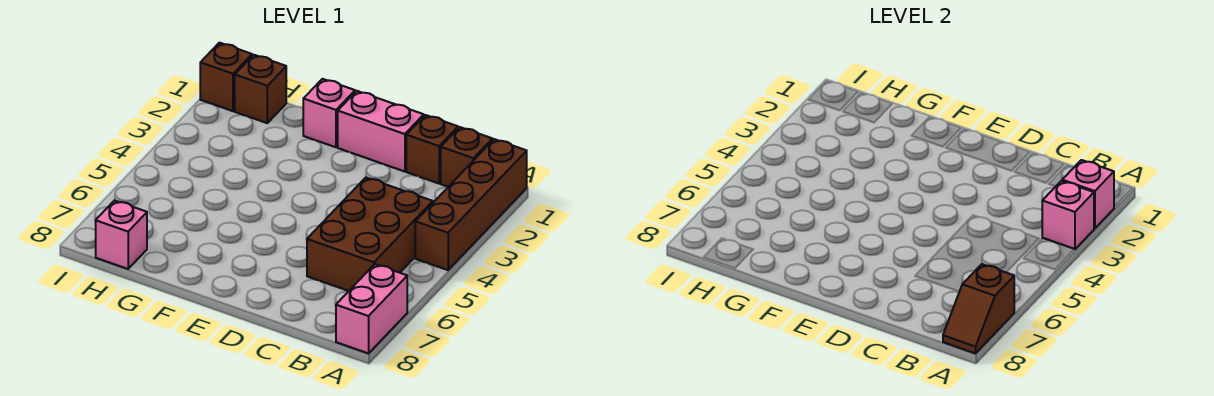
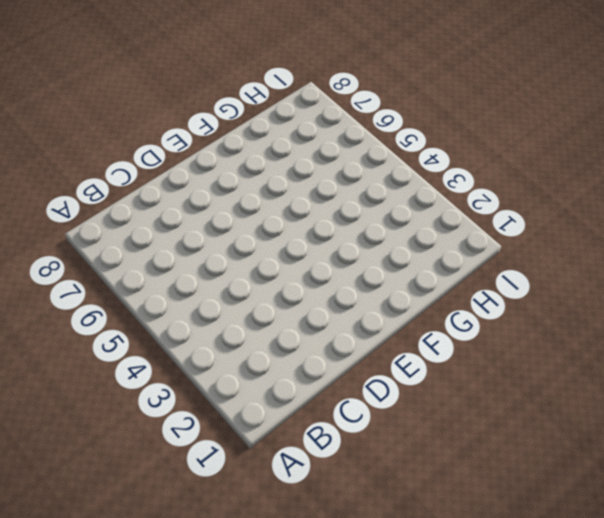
none -> brown 1x4 brick [415,139,527,270]
none -> pink 1x2 brick [336,264,407,353]
none -> brown 1x1 brick [441,127,492,187]

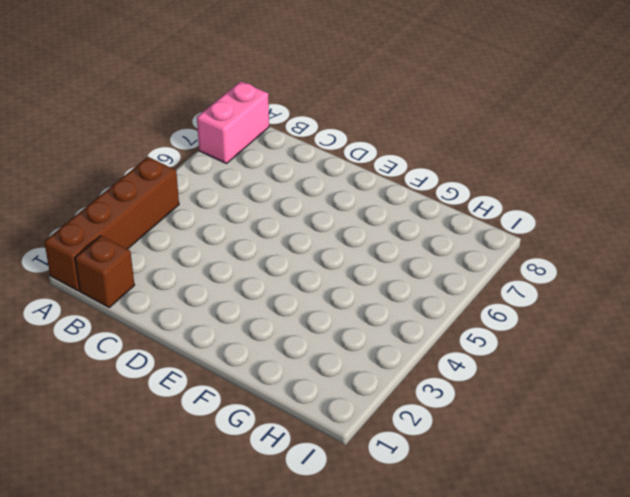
none -> brown 2x3 brick [307,178,433,291]
none -> brown 1x1 brick [406,115,458,183]
none -> pink 1x2 brick [338,91,424,172]

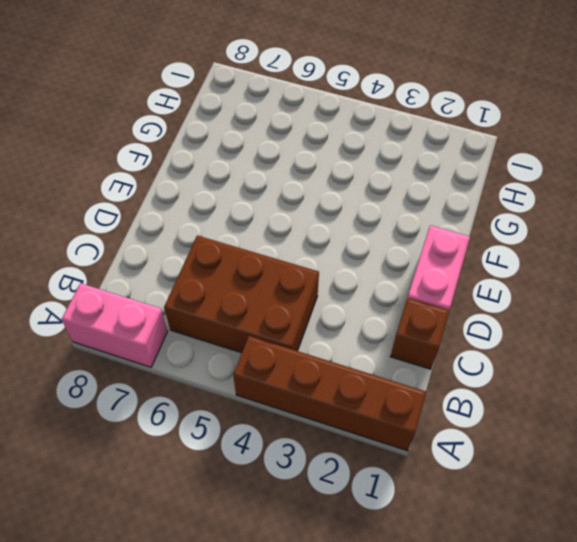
none -> brown 1x1 brick [441,127,492,187]
none -> pink 1x1 brick [303,79,355,147]
none -> brown 1x1 brick [235,55,286,123]

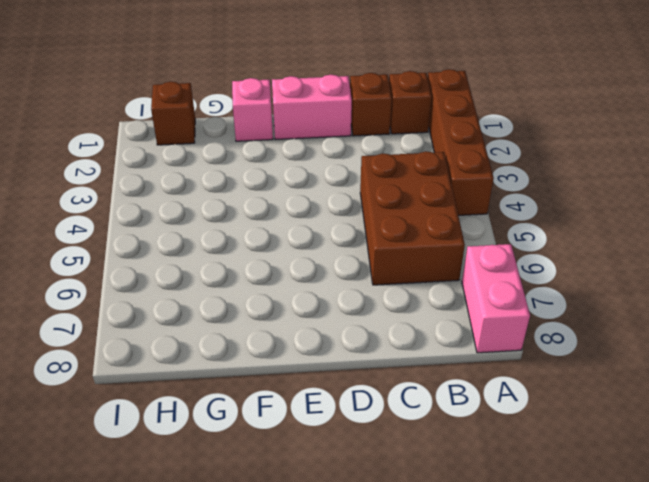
none -> pink 1x1 brick [96,200,147,269]
none -> brown 1x1 brick [200,43,252,111]
none -> pink 1x1 brick [1062,160,1114,228]

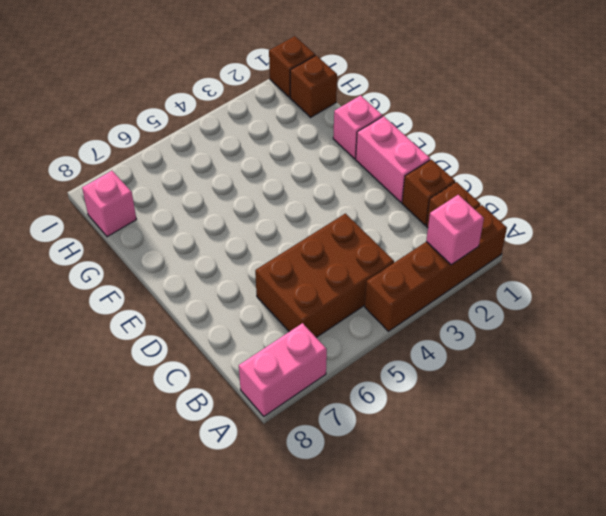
none -> pink 1x1 brick [1042,181,1094,249]
none -> brown 1x2 slope [943,264,1014,353]

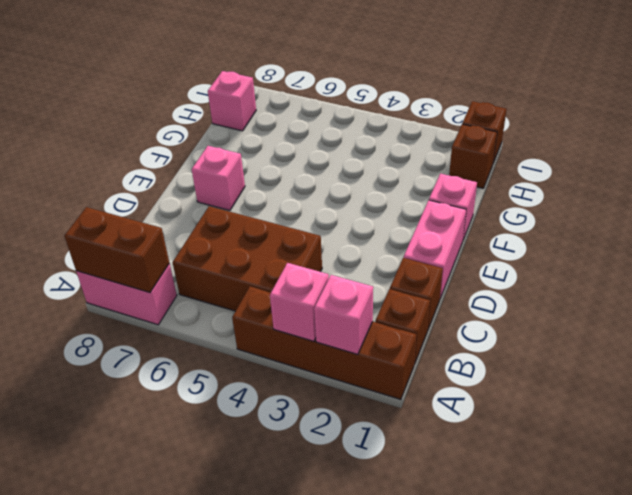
brown 1x2 brick [64,207,169,293] -> brown 1x2 slope [943,264,1014,353]
pink 1x1 brick [192,146,245,211] -> none

